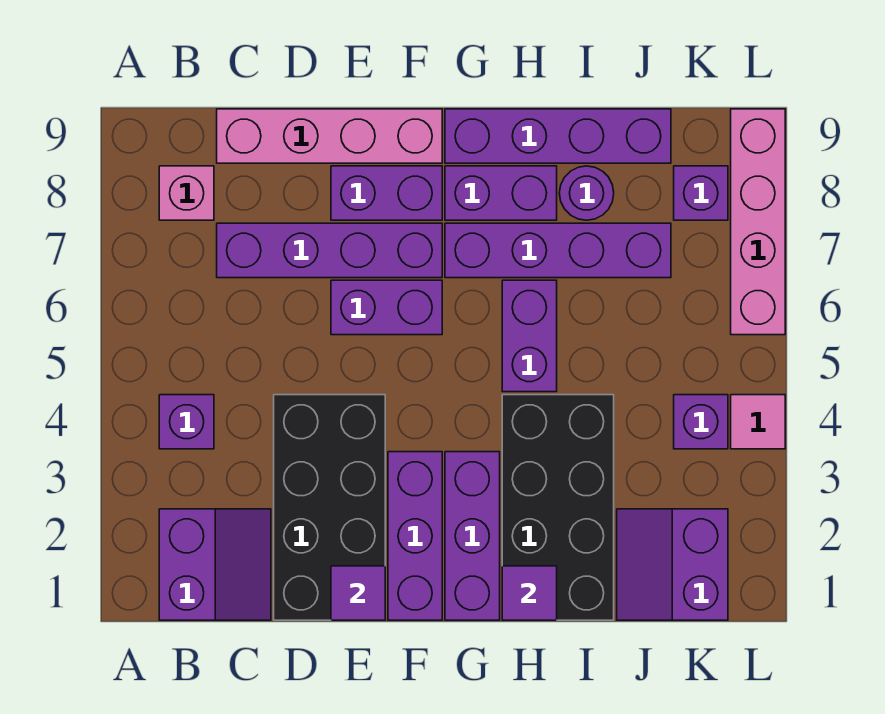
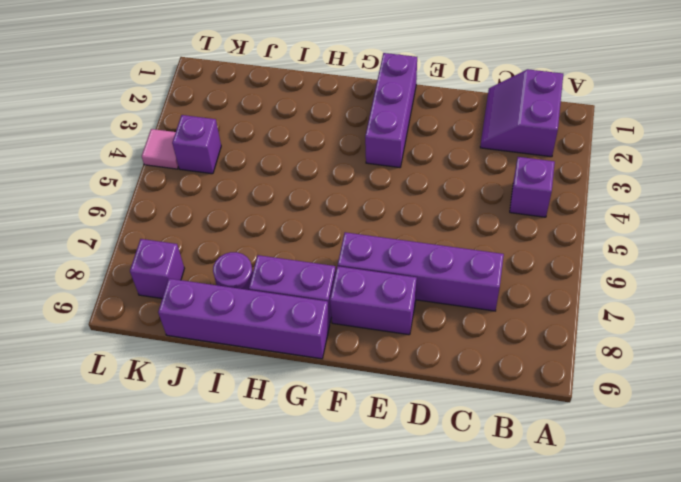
none -> pink 1x1 brick [159,166,214,220]
none -> pink 1x4 brick [217,109,442,163]
none -> black 2x4 brick [274,395,385,620]

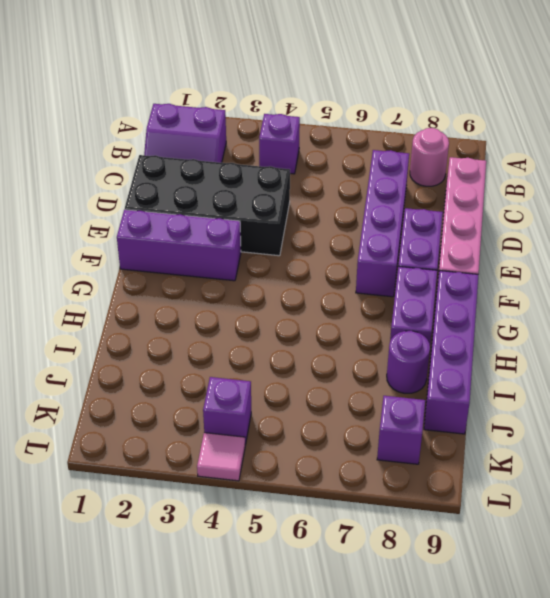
pink 1x1 round brick [410,128,449,186] -> pink 1x1 brick [159,166,214,220]
none -> purple 1x2 brick [331,280,442,335]
none -> purple 1x3 brick [445,452,500,620]
none -> purple 1x4 brick [445,223,671,278]

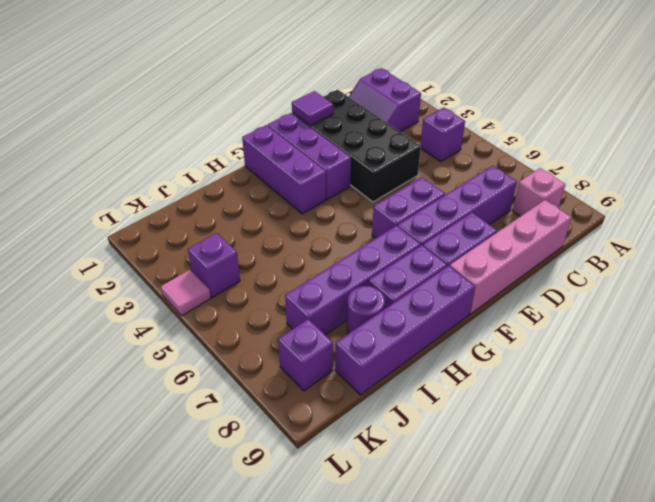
none -> black 2x4 brick [502,395,614,620]
none -> purple 1x2 brick [502,280,557,392]
none -> purple 2x2 slope [617,509,728,620]

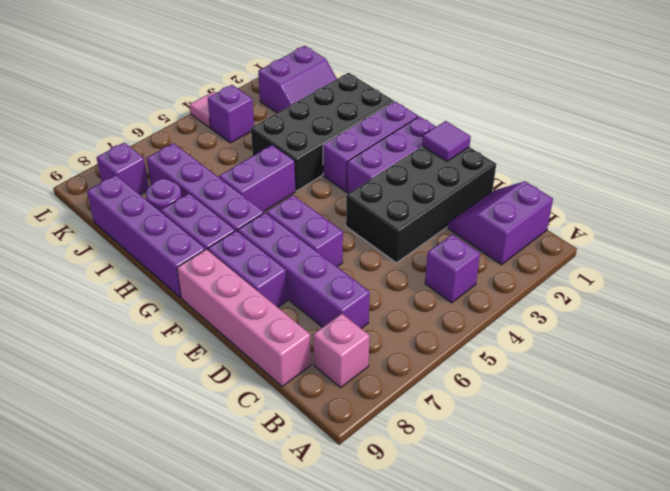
none -> pink 1x4 brick [731,109,785,335]
none -> purple 1x1 tile [502,566,557,620]

